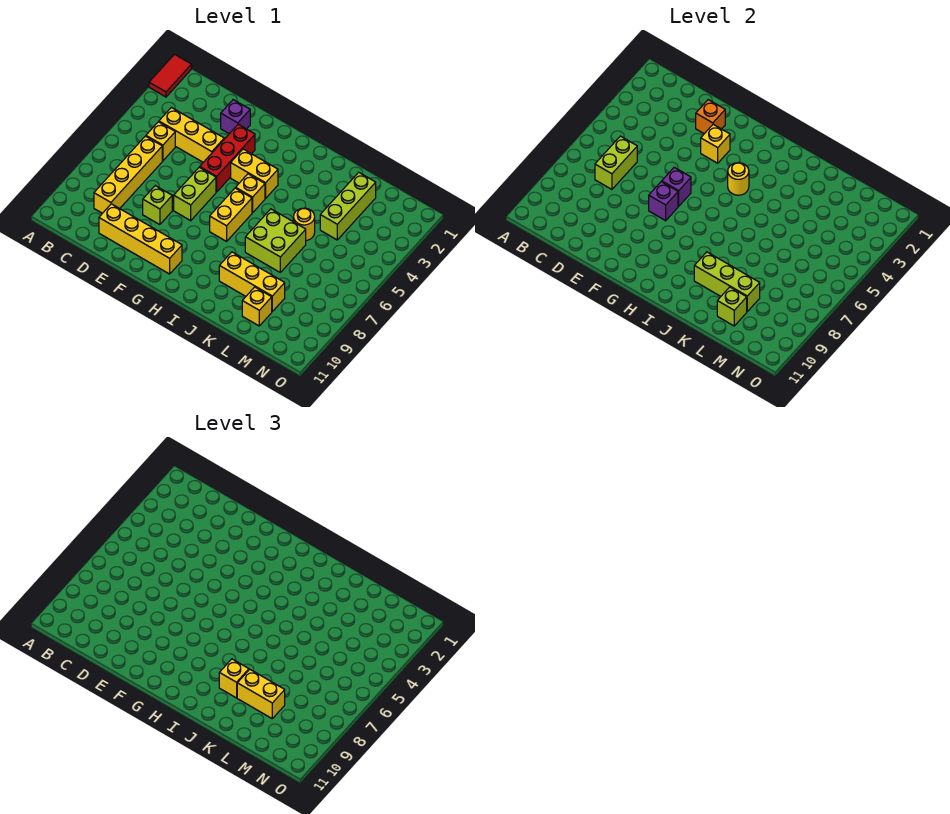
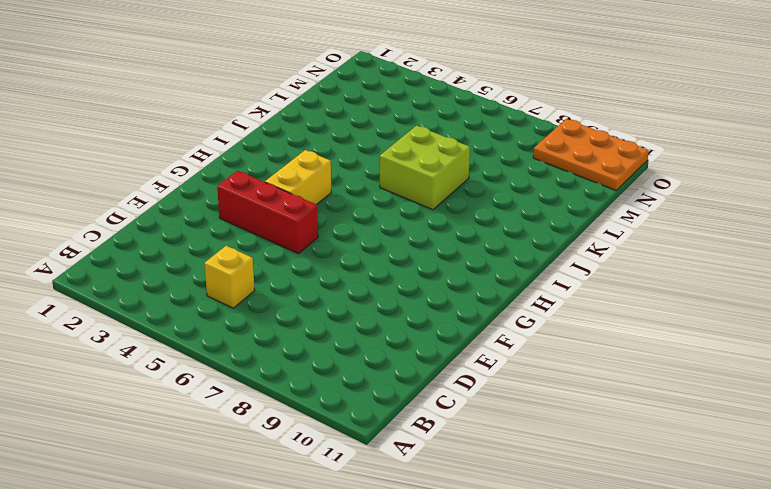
orange 2x3 plate [533,119,649,190] -> none
none -> red 1x2 tile [149,54,192,97]
none -> yellow 1x3 brick [159,107,224,162]
none -> yellow 1x4 brick [94,136,162,213]

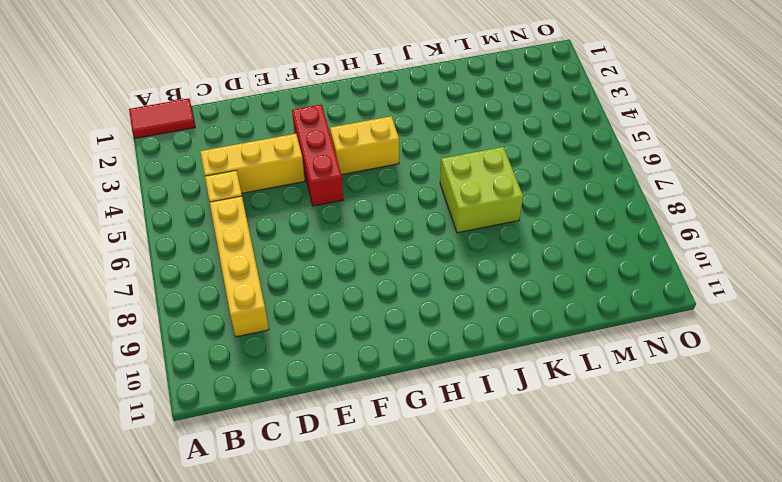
red 1x2 tile [129,98,195,138] -> red 1x2 tile turned to [149,54,192,97]
none -> yellow 1x4 brick [99,204,182,274]
none -> purple 1x1 brick [221,100,250,134]
none -> lime 1x1 brick [143,186,172,225]

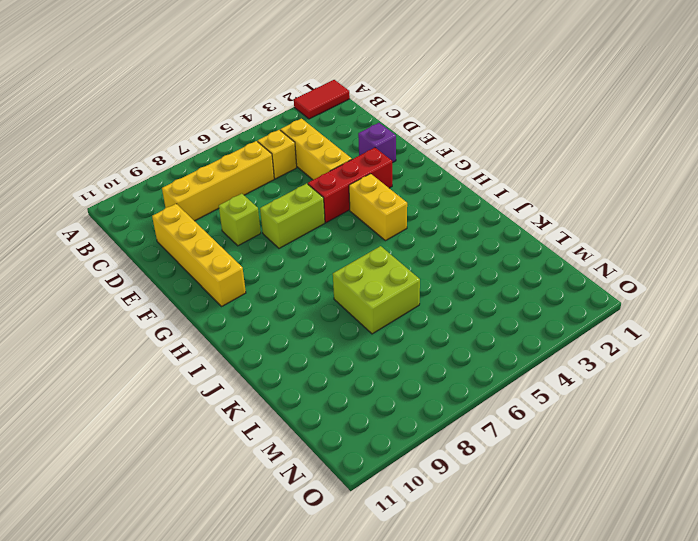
none -> yellow 1x1 brick [236,174,265,213]
none -> yellow 1x2 brick [210,188,252,241]
none -> yellow 1x3 brick [219,252,285,311]

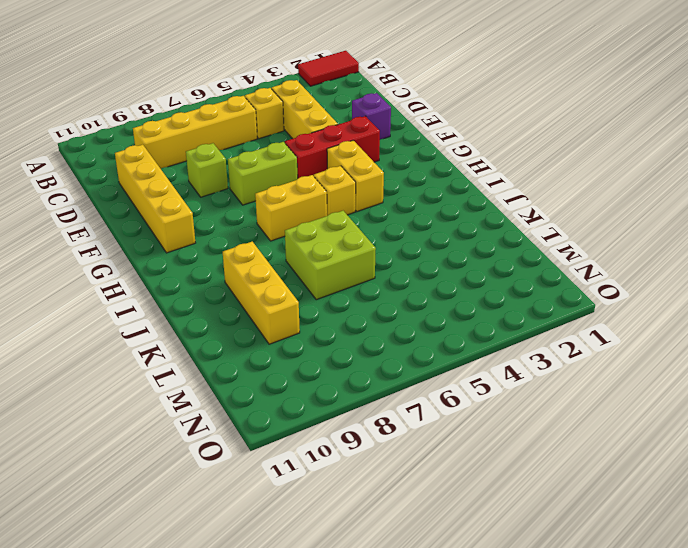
none -> yellow 1x1 round brick [294,208,315,241]
none -> lime 1x3 brick [320,172,376,240]
none -> yellow 1x1 brick [242,287,272,326]

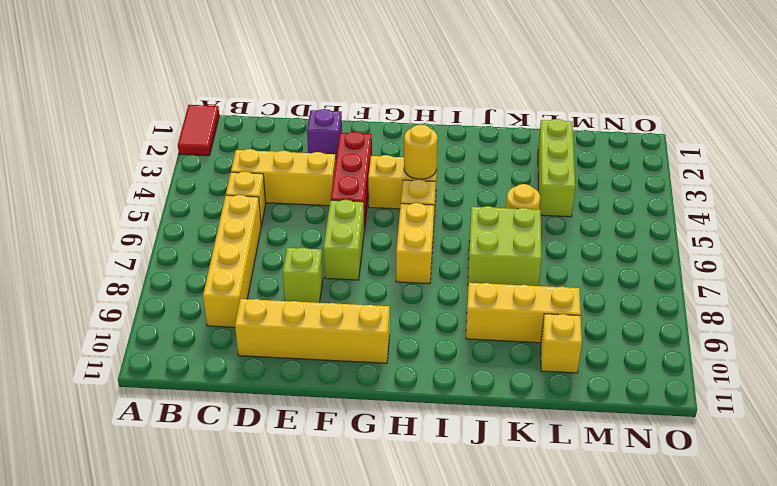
none -> lime 1x2 brick [595,136,637,189]
none -> orange 1x1 brick [696,100,725,134]
none -> yellow 1x1 brick [701,124,730,163]

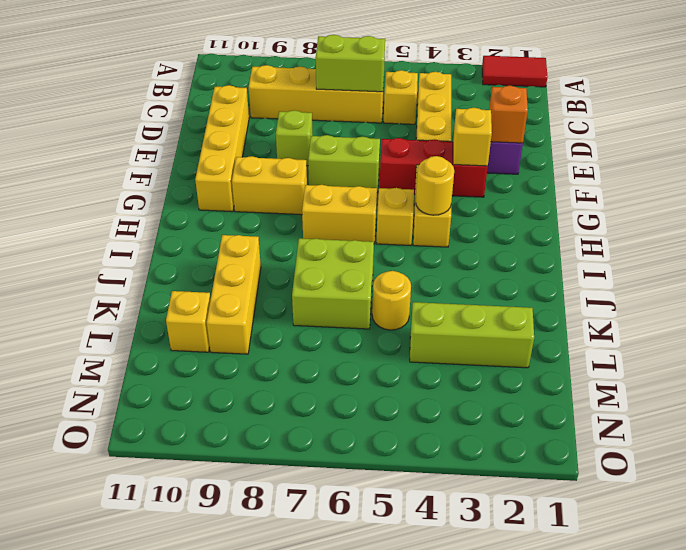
yellow 1x2 brick [232,156,307,215] -> yellow 1x2 brick turned to [237,669,285,718]
none -> purple 1x1 brick [662,167,691,206]
none -> purple 1x1 brick [649,182,678,221]
none -> lime 1x3 brick [694,252,760,311]

